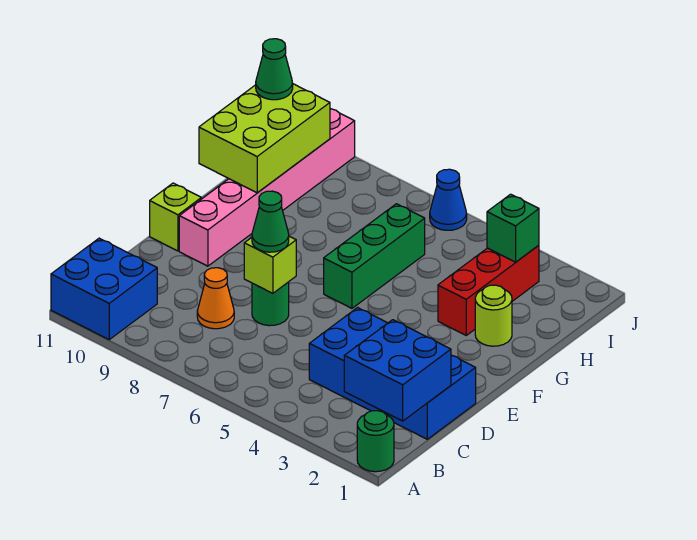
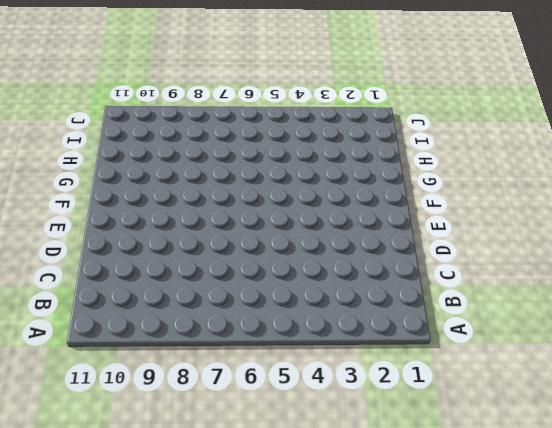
none -> green 1x1 round brick [357,411,394,472]
none -> blue 2x2 brick [51,238,157,339]
none -> blue 2x4 brick [309,308,476,439]

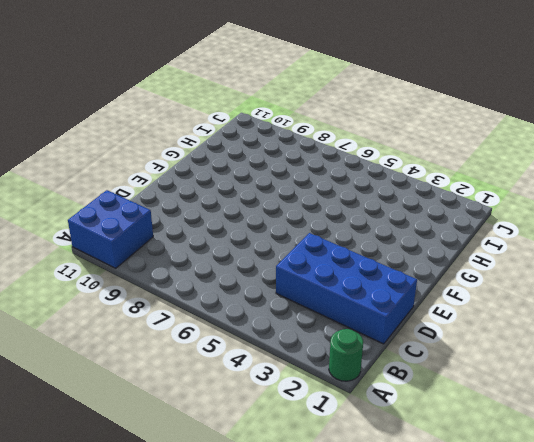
none -> orange 1x1 cone [197,268,234,329]
none -> green 1x1 round brick [252,282,289,326]
none -> pink 1x6 brick [179,109,355,266]

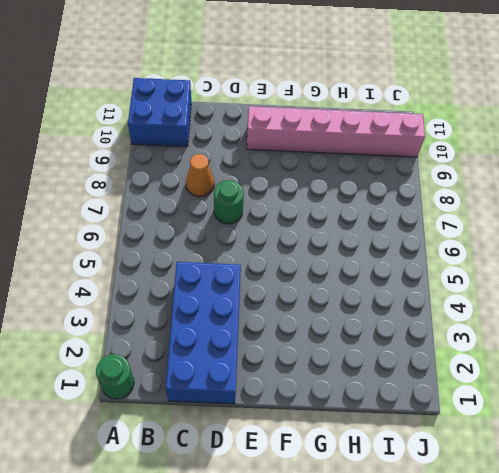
none -> lime 1x1 brick [150,183,201,251]
none -> green 1x3 brick [324,204,425,308]
none -> lime 1x1 round brick [475,285,512,346]

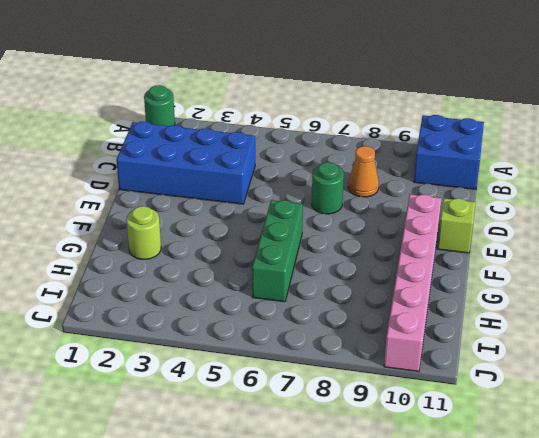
none -> red 1x3 brick [438,245,539,335]
none -> blue 1x1 cone [430,169,467,230]
none -> blue 2x2 brick [344,320,451,421]

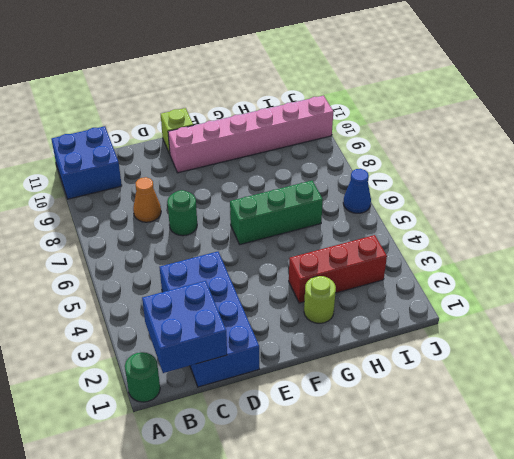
none -> lime 1x1 brick [244,236,296,293]
none -> lime 2x3 brick [199,84,330,193]
none -> green 1x1 brick [487,194,539,262]

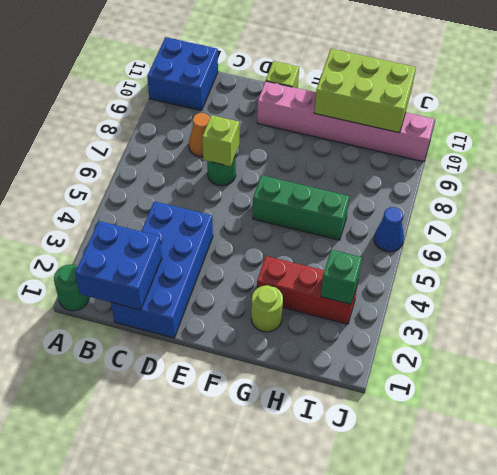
none -> green 1x1 cone [252,191,289,252]
none -> green 1x1 cone [256,39,293,100]

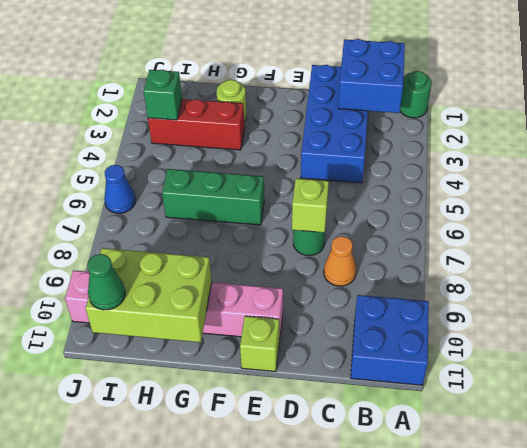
none -> green 1x1 cone [252,191,289,252]

